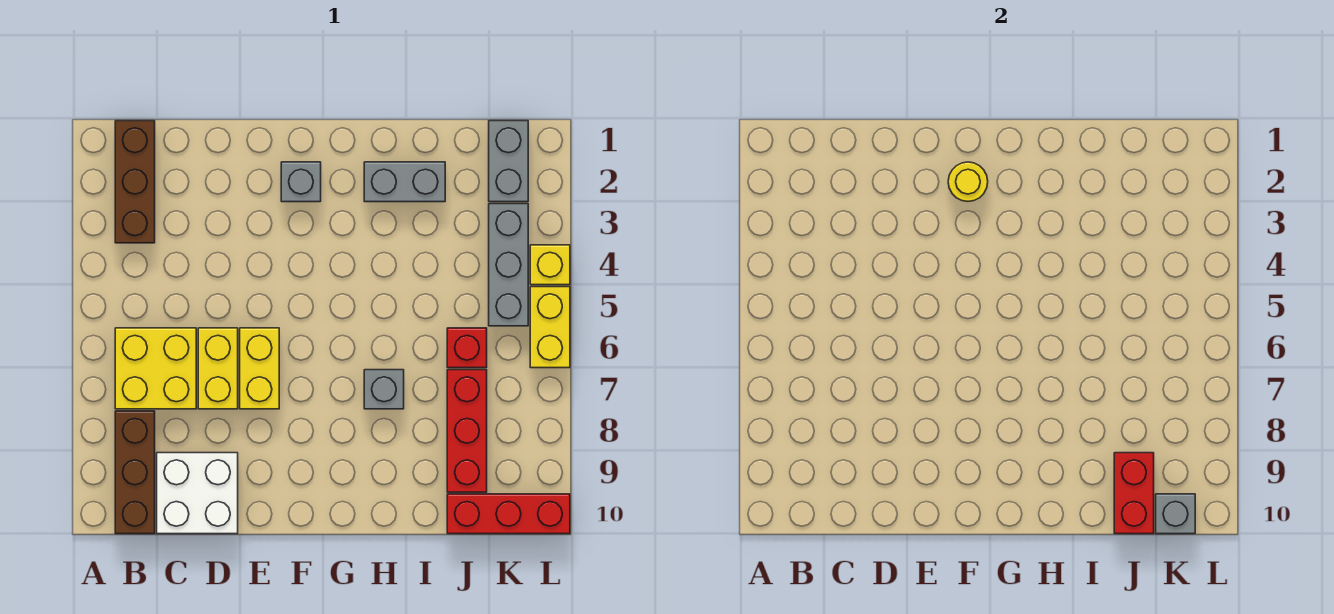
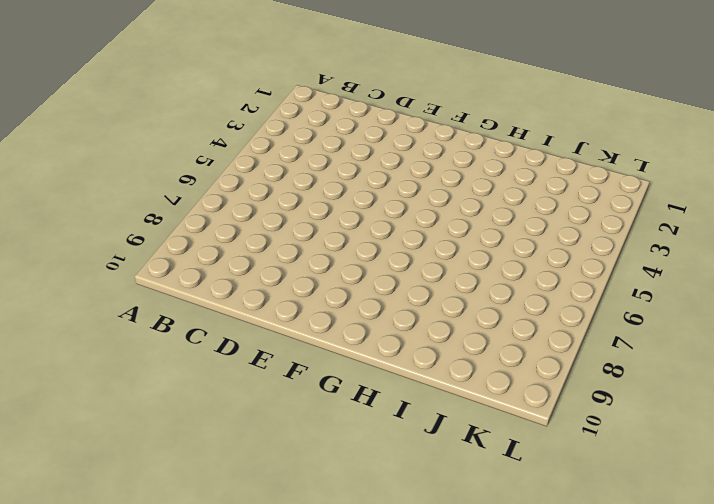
none -> brown 1x3 brick [115,121,155,243]
none -> yellow 2x2 brick [115,328,196,409]
none -> brown 1x3 brick [115,411,155,534]

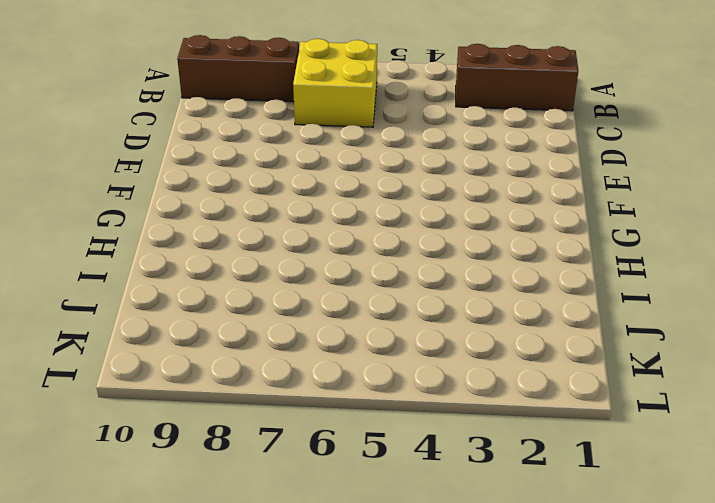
none -> white 2x2 brick [157,453,238,534]
none -> yellow 1x2 brick [198,328,238,409]
none -> yellow 1x2 brick [240,328,279,409]

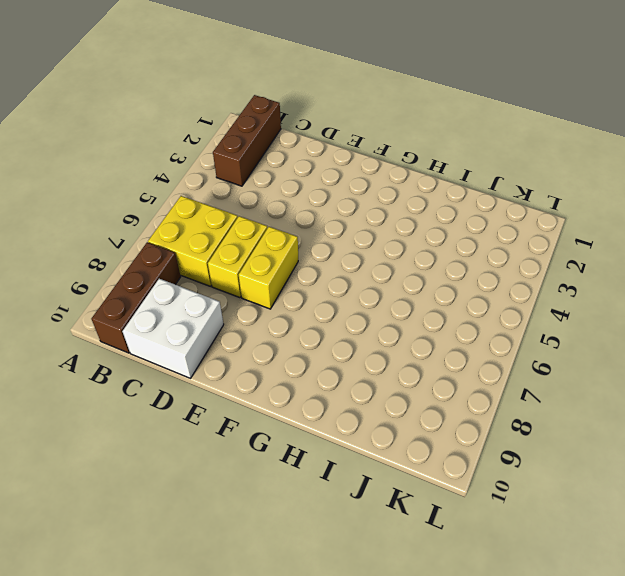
none -> grey 1x1 brick [281,162,321,202]
none -> grey 1x2 brick [364,162,445,202]
none -> grey 1x1 brick [364,370,404,409]

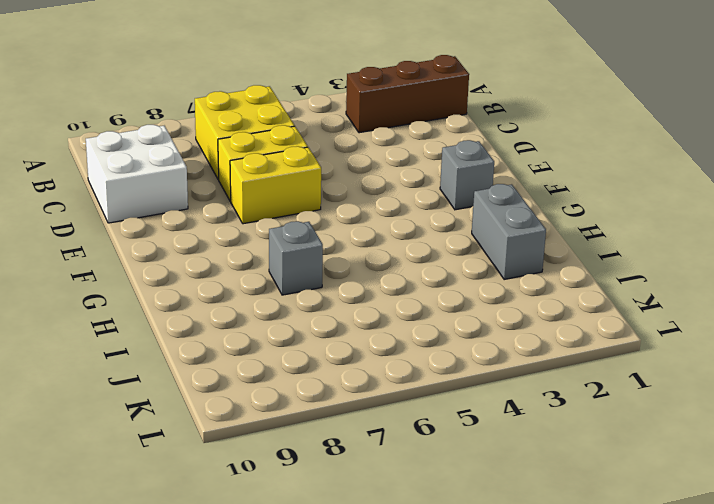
none -> brown 1x3 brick [115,411,155,534]
none -> red 1x1 brick [447,328,487,368]
none -> red 1x3 brick [447,370,487,492]

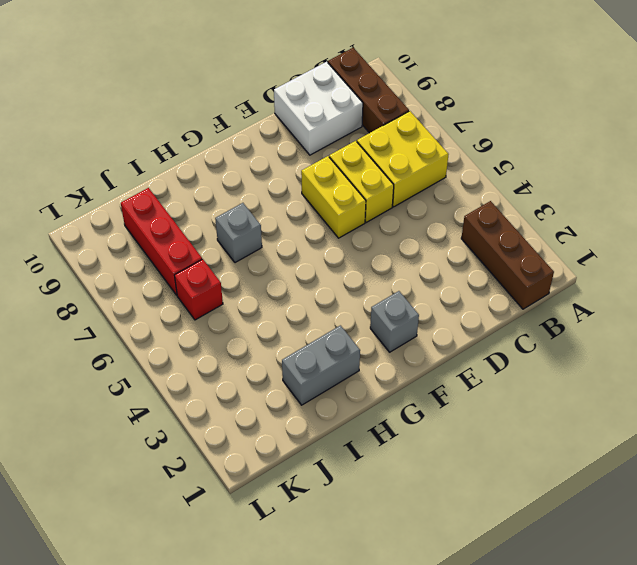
none -> red 1x3 brick [447,494,570,534]
none -> grey 1x2 brick [489,121,528,202]
none -> grey 1x3 brick [489,204,528,326]

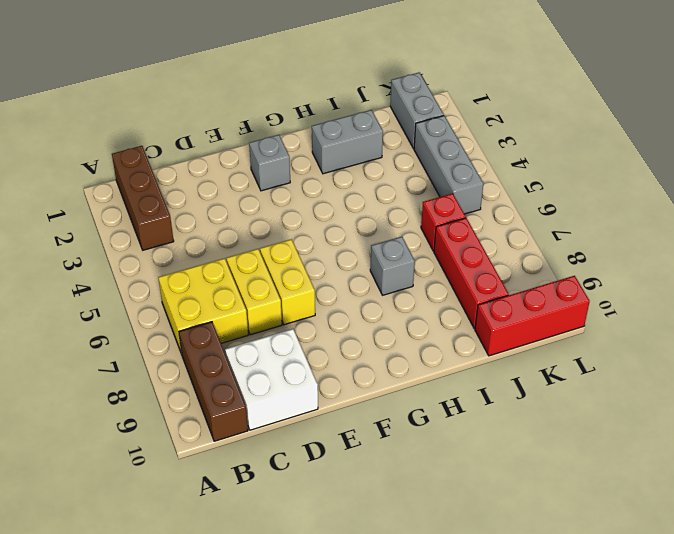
none -> yellow 1x1 brick [530,245,570,285]
none -> yellow 1x2 brick [530,287,570,368]
none -> yellow 1x1 round brick [948,162,988,201]

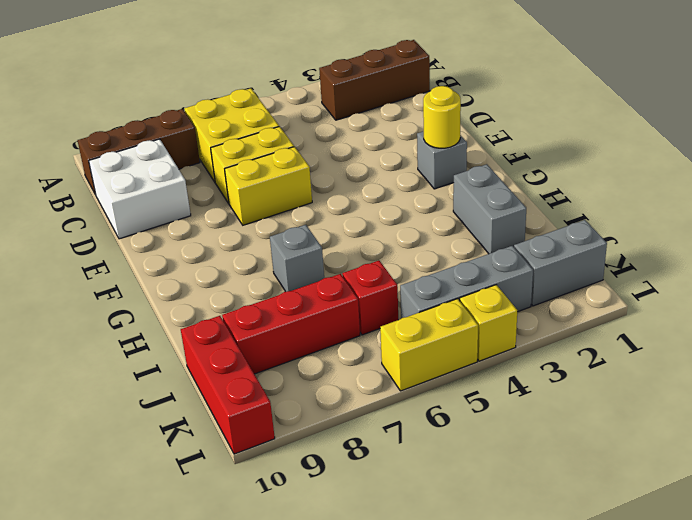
none -> red 1x2 brick [1114,453,1154,534]
none -> grey 1x1 brick [1156,494,1195,534]

